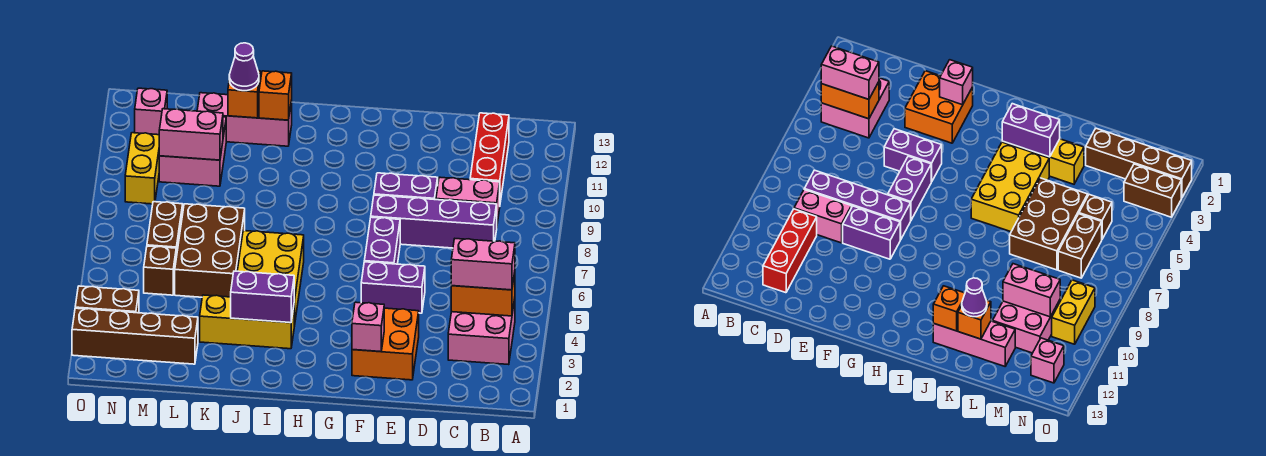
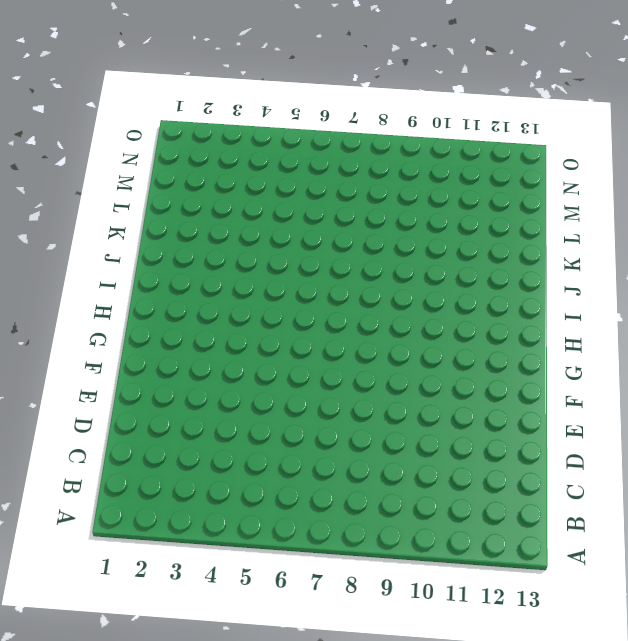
none -> pink 2x2 brick [448,299,515,365]
none -> purple 1x4 brick [371,195,497,248]
none -> pink 1x2 brick [436,177,500,223]

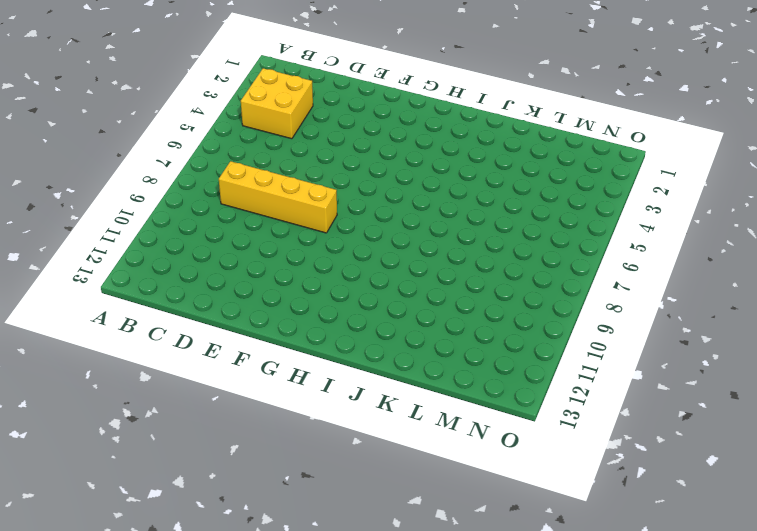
yellow 2x2 brick [241,68,313,139] -> pink 2x2 brick [448,299,515,365]
yellow 1x4 brick [219,161,337,233] -> purple 1x4 brick [371,195,497,248]
none -> pink 1x2 brick [436,177,500,223]
none -> red 1x3 brick [470,113,509,202]
none -> orange 2x2 brick [352,308,419,380]

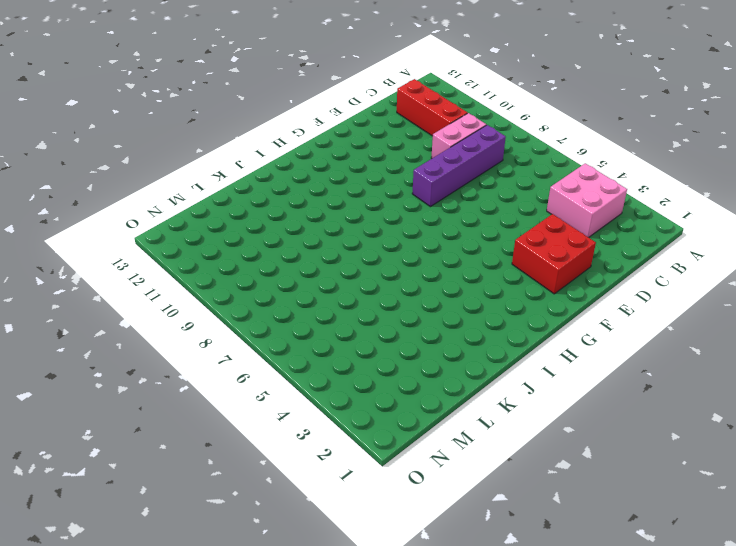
red 2x2 brick [512,214,596,294] -> orange 2x2 brick [352,308,419,380]
none -> purple 1x2 brick [361,262,425,313]
none -> purple 1x2 brick [374,173,438,200]
none -> purple 1x2 brick [364,217,400,264]

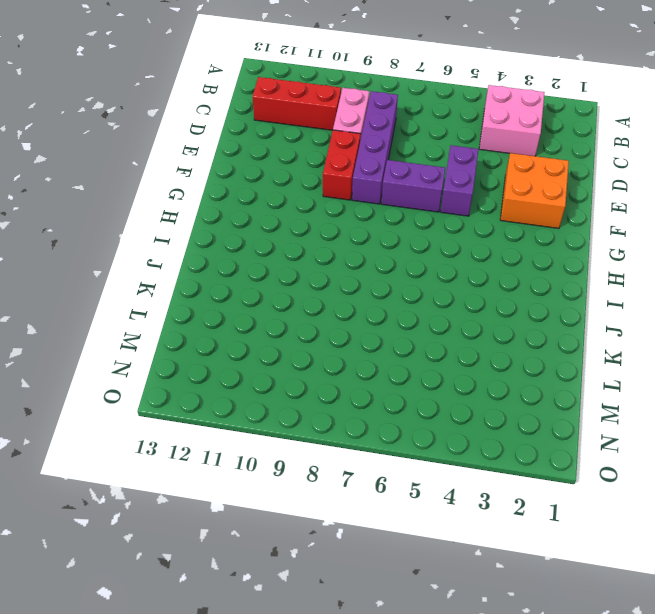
red 1x2 brick [323,130,360,200] -> purple 1x2 brick [374,173,438,200]
none -> yellow 1x3 brick [200,295,294,349]
none -> yellow 2x3 brick [237,231,304,326]
none -> pink 1x3 brick [197,93,292,146]

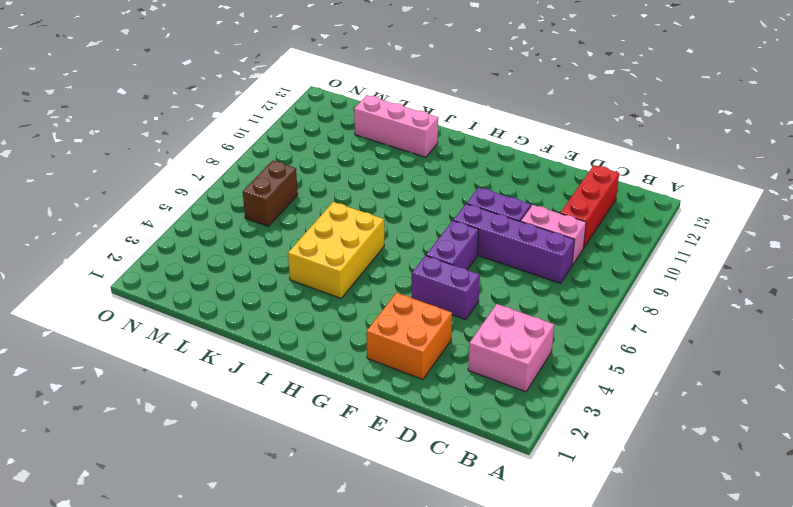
none -> yellow 1x3 brick [200,295,294,349]
none -> brown 2x3 brick [175,204,245,297]
none -> brown 1x4 brick [72,308,198,364]

